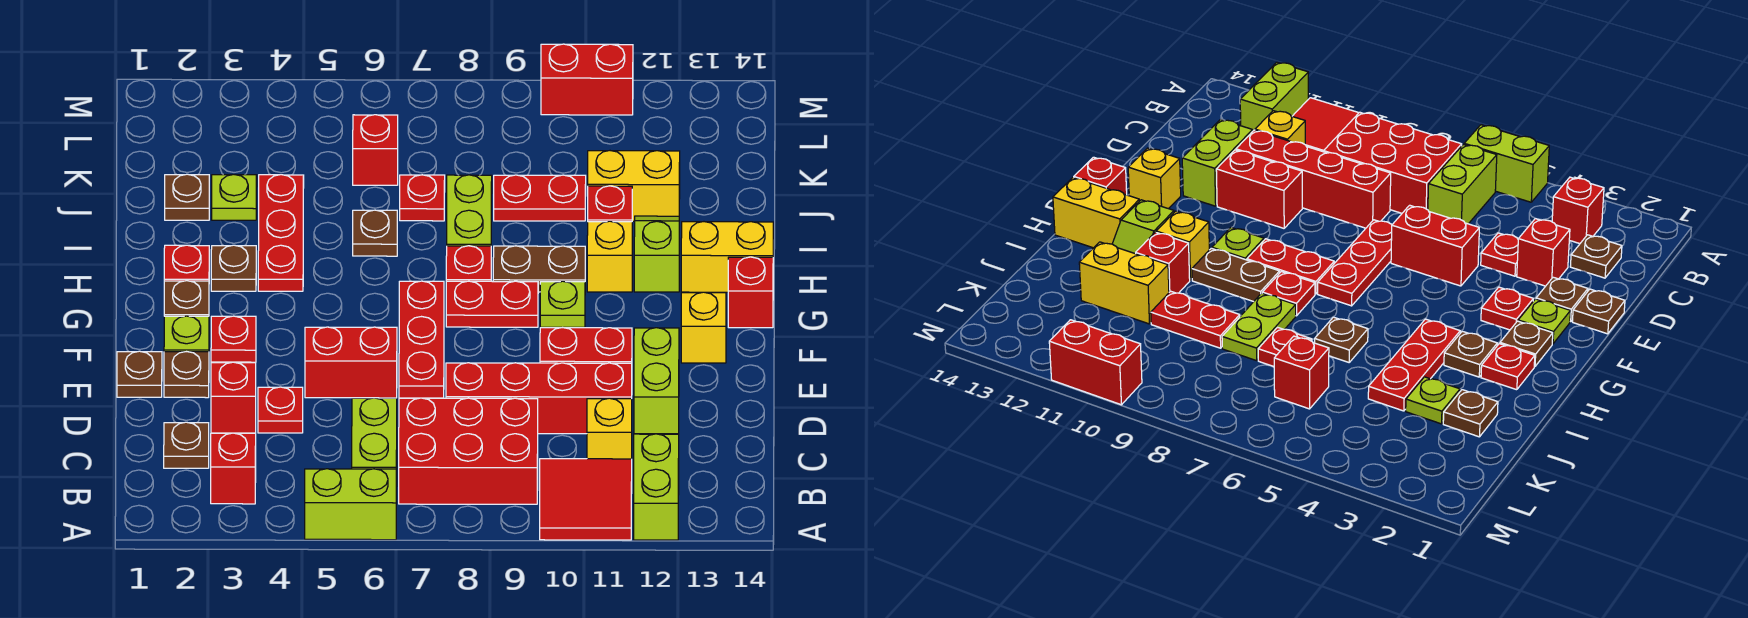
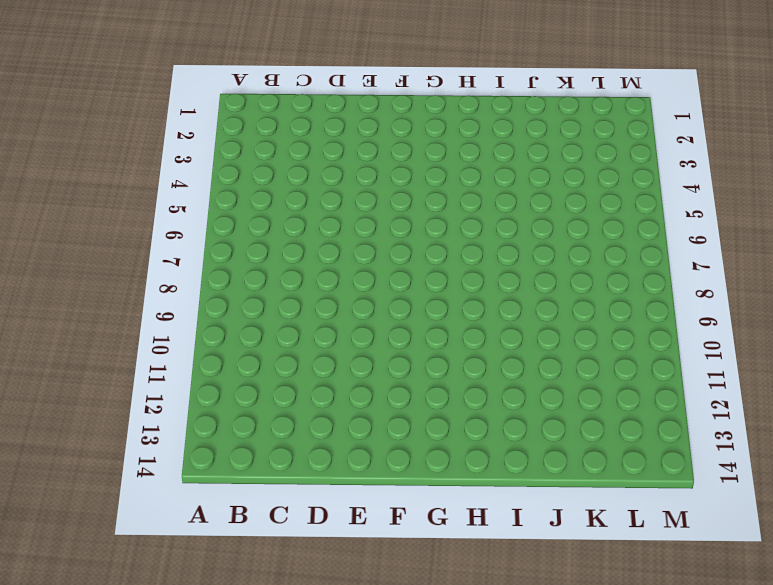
none -> lime 1x2 brick [305,469,396,540]
none -> red 2x2 tile [540,459,632,540]
none -> lime 1x2 brick [634,434,679,540]
none -> red 1x1 brick [211,433,256,504]

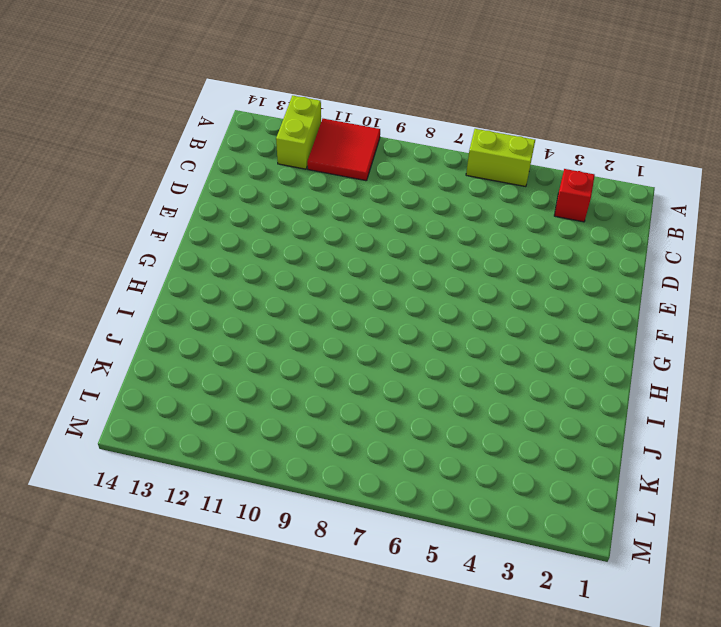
none -> lime 1x2 brick [352,398,397,486]
none -> red 2x3 brick [399,398,538,504]
none -> brown 1x1 plate [164,422,209,468]
none -> yellow 1x1 brick [587,398,632,459]

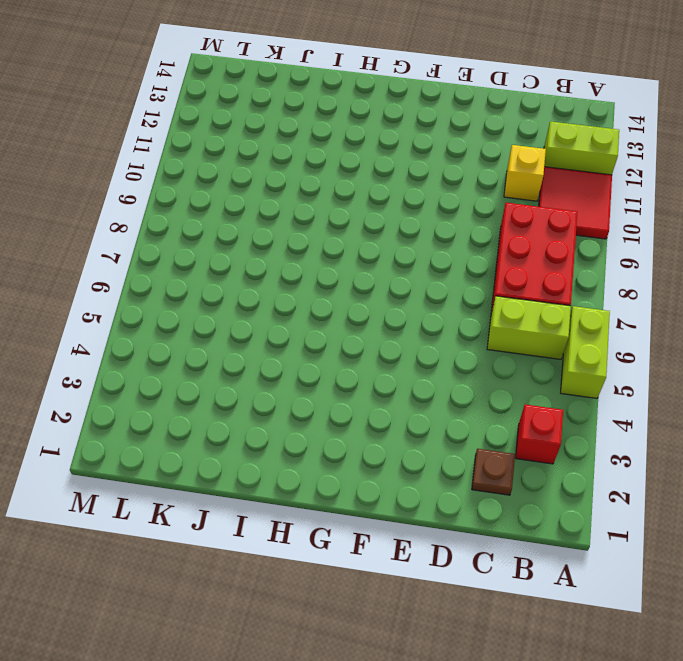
none -> red 1x1 brick [211,362,256,433]
none -> red 1x1 plate [258,387,303,433]
none -> red 1x4 brick [446,363,632,434]
none -> lime 1x2 brick [634,328,679,434]

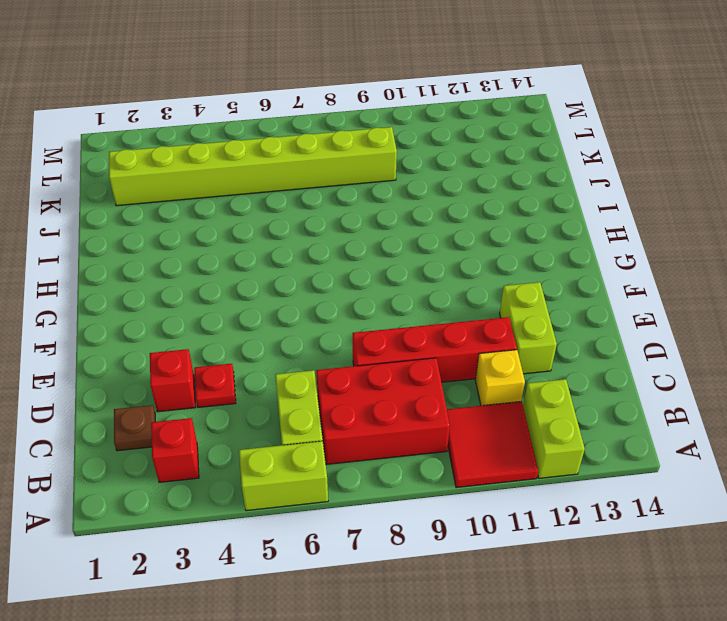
lime 1x8 brick [109,127,397,206] -> red 1x1 brick [353,115,398,185]
none -> brown 1x1 plate [117,351,162,397]
none -> brown 1x1 plate [164,352,209,398]
none -> red 1x2 brick [305,327,397,398]
none -> red 1x3 plate [399,281,444,398]

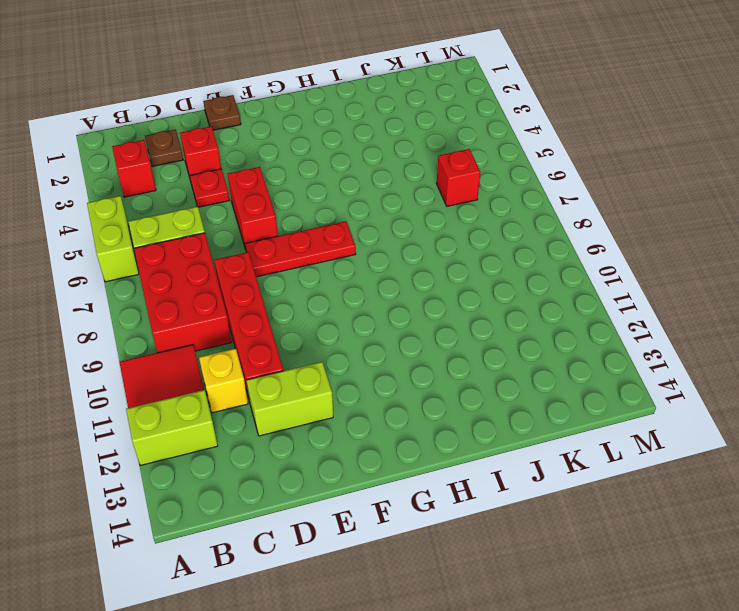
none -> brown 1x1 plate [164,352,209,398]
none -> red 1x2 brick [540,327,632,363]
none -> lime 1x1 plate [164,316,209,352]
none -> red 1x1 plate [211,316,256,362]

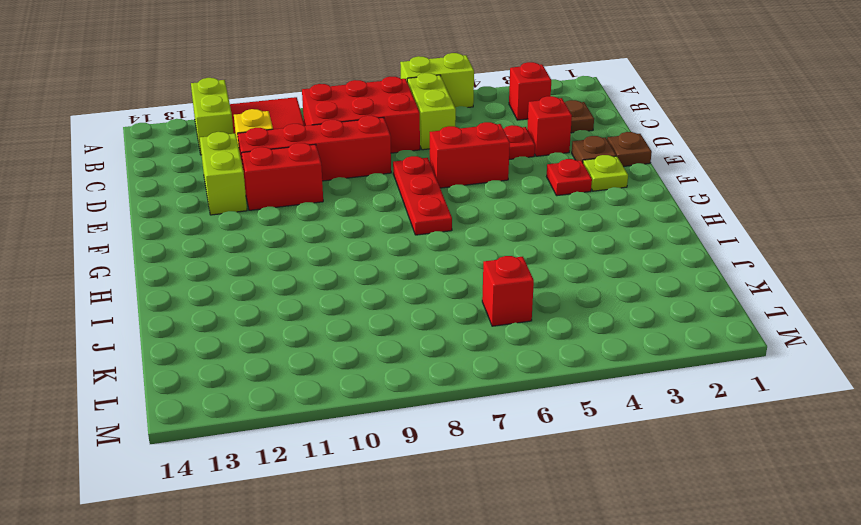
none -> yellow 1x1 brick [681,292,726,363]
none -> brown 1x1 plate [164,281,209,316]
none -> red 1x2 plate [446,281,538,327]
none -> lime 1x1 plate [540,281,585,327]

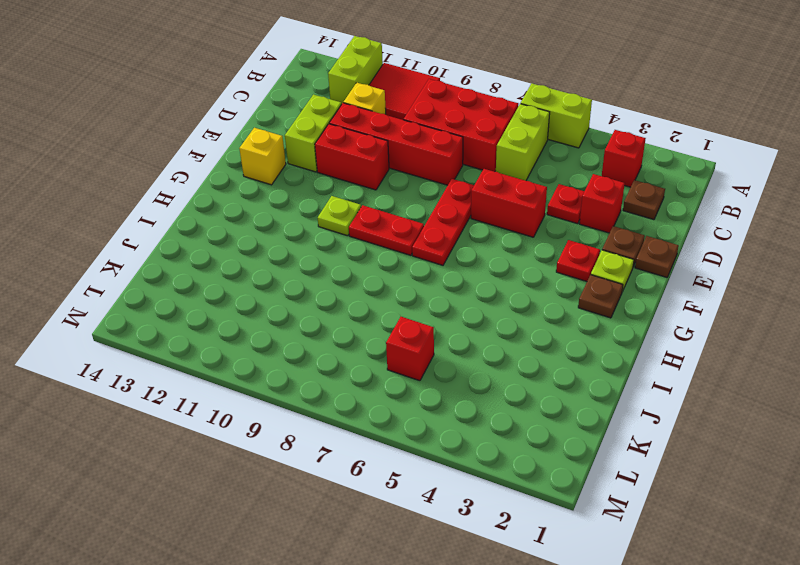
none -> red 1x1 brick [728,257,773,328]
none -> red 1x1 plate [164,245,209,281]
none -> brown 1x1 plate [211,245,256,291]
none -> red 1x3 plate [258,175,304,291]

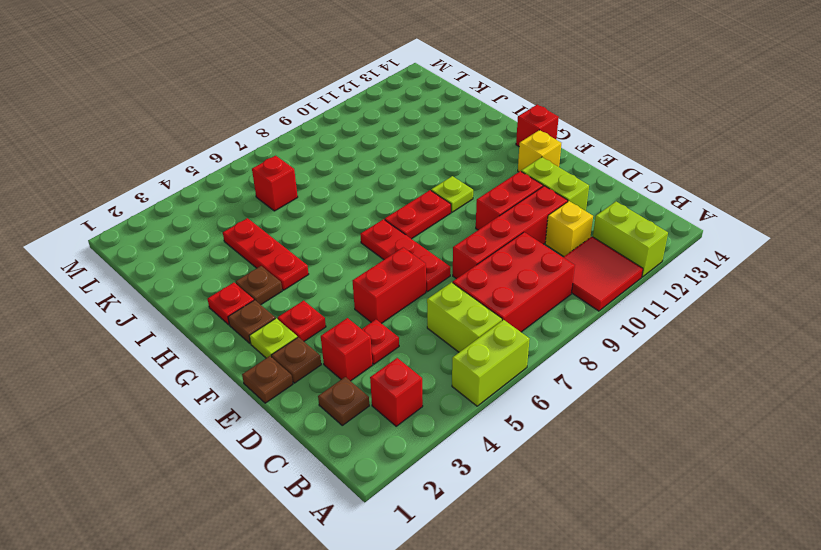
none -> red 1x1 plate [446,246,491,281]
none -> brown 1x2 plate [493,246,585,292]
none -> yellow 1x1 brick [587,221,632,292]
none -> lime 1x2 slope [634,216,679,292]

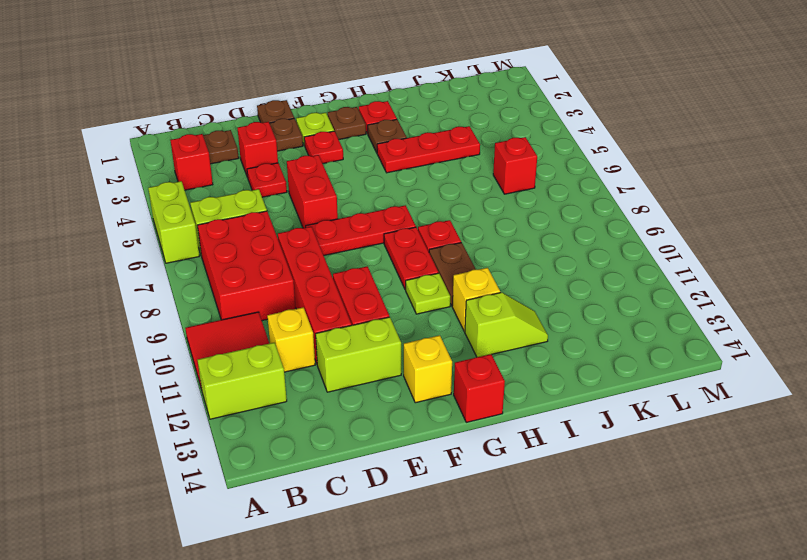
none -> yellow 1x2 brick [681,222,773,292]
none -> brown 1x1 plate [353,210,397,256]
none -> lime 1x2 plate [447,175,492,246]
none -> red 1x1 brick [588,186,632,222]

